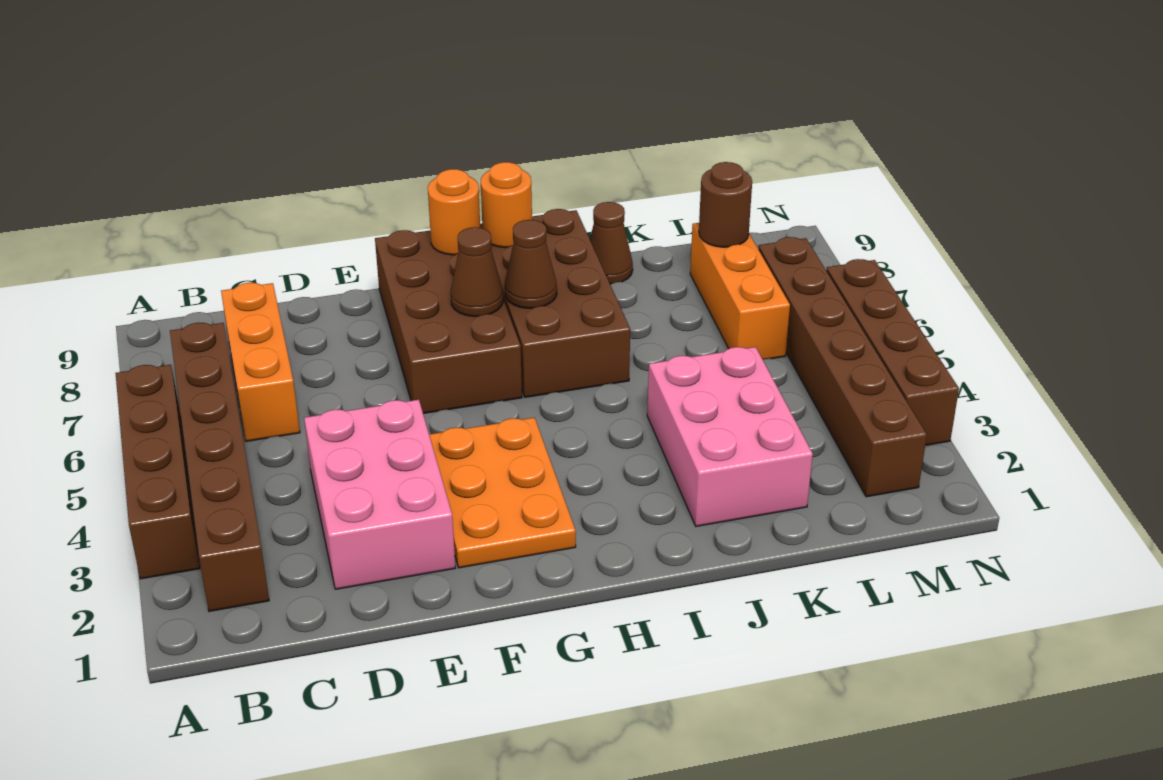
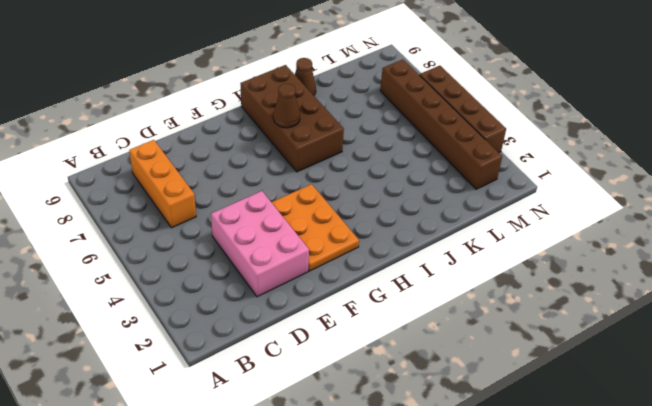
none -> brown 1x4 brick [116,365,200,579]
none -> brown 1x6 brick [170,323,269,611]
none -> brown 2x4 brick [375,230,522,413]

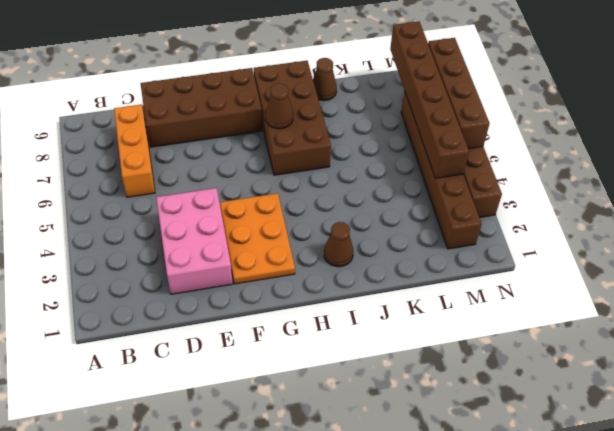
brown 2x4 brick [140,68,262,147] -> brown 2x4 brick turned to [375,230,522,413]
brown 1x1 cone [324,222,354,267] -> brown 1x1 cone moved to [451,227,503,317]
brown 1x6 brick [390,22,469,178] -> brown 1x6 brick moved to [170,323,269,611]
brown 1x4 brick [428,38,490,149] -> brown 1x4 brick moved to [116,365,200,579]
none -> pink 2x3 brick [647,347,813,526]
none -> orange 1x3 brick [690,223,790,359]
none -> orange 1x1 round brick [428,169,480,255]

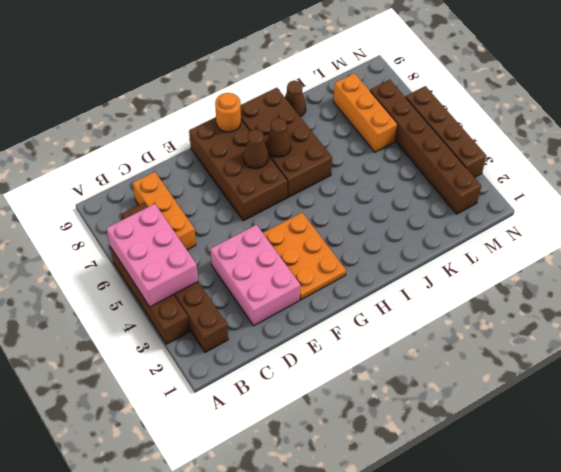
pink 2x3 brick [106,204,198,307] -> pink 2x3 brick moved to [647,347,813,526]
none -> orange 1x1 round brick [481,162,532,248]
none -> brown 1x1 round brick [699,162,752,247]

